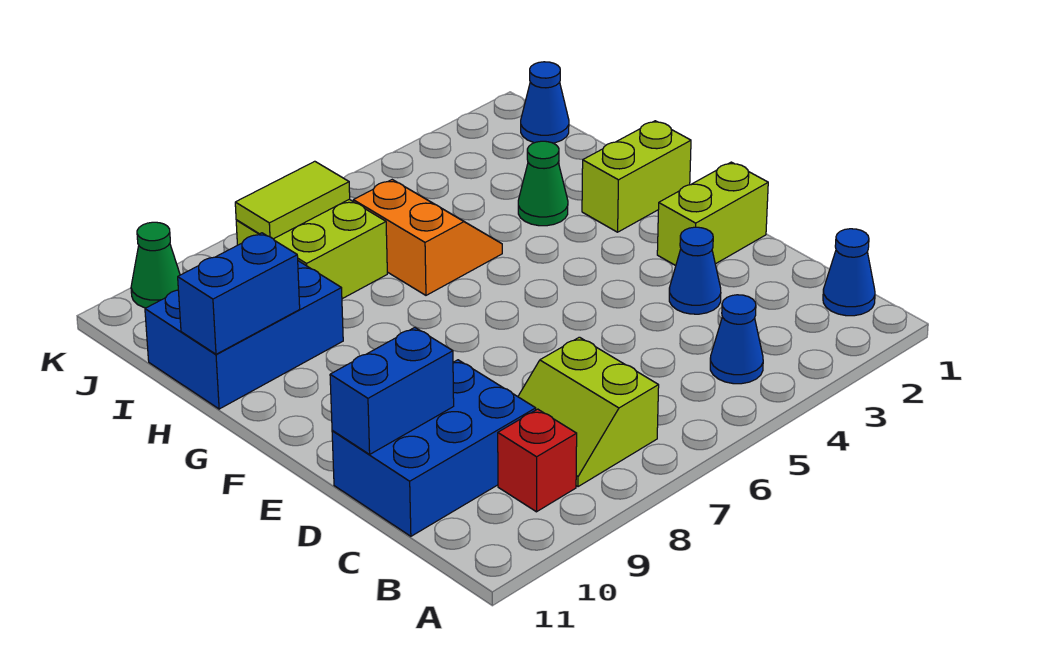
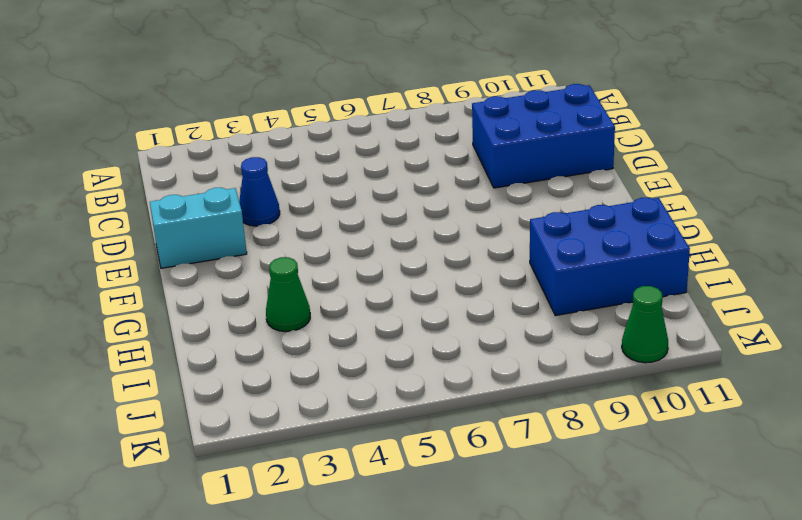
cyan 1x2 brick [150,188,247,268] -> lime 1x2 brick [657,162,768,266]
none -> blue 1x1 cone [823,229,875,316]
none -> blue 1x1 cone [710,295,763,384]
none -> lime 2x2 slope [518,337,659,487]

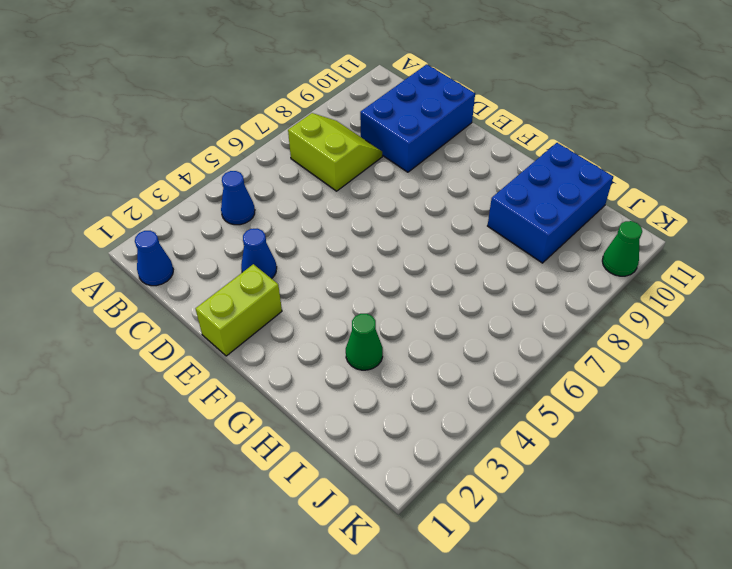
none -> red 1x1 brick [498,409,577,512]
none -> lime 1x2 brick [582,121,691,232]
none -> orange 2x2 slope [353,180,502,295]

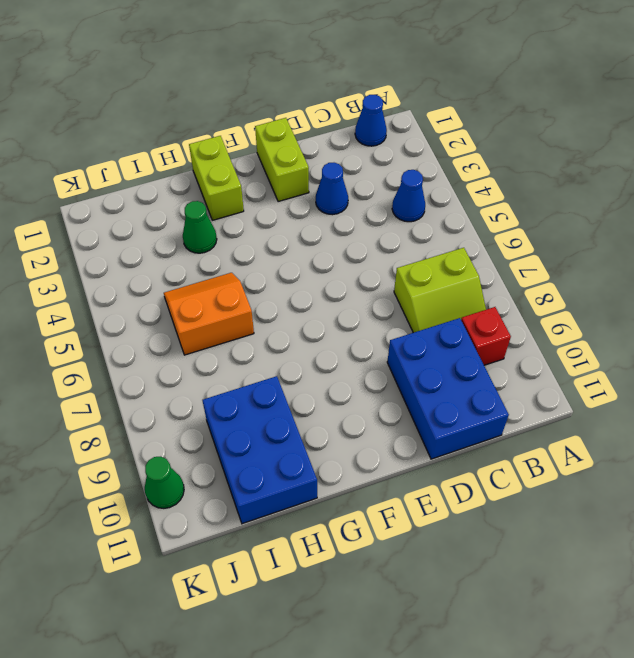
none -> lime 2x2 brick [236,199,387,299]
none -> blue 1x1 cone [521,62,569,143]
none -> blue 1x2 brick [330,328,454,454]

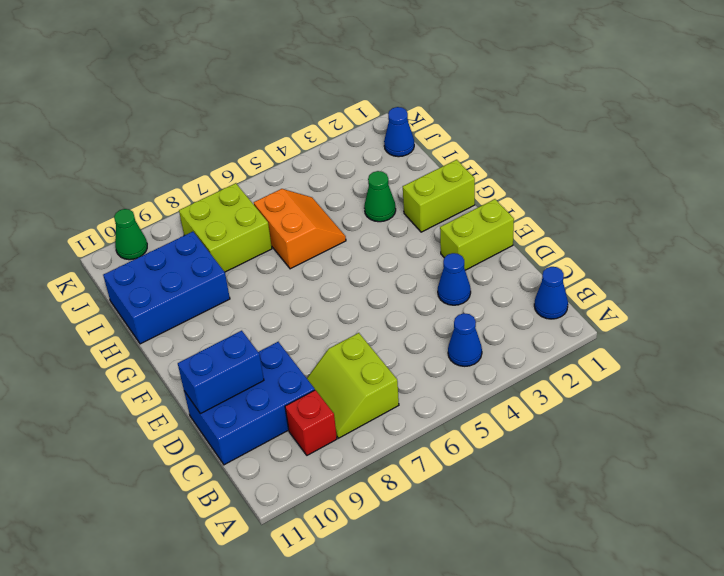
none -> blue 1x2 brick [178,233,300,354]
none -> lime 1x2 tile [235,161,350,239]

